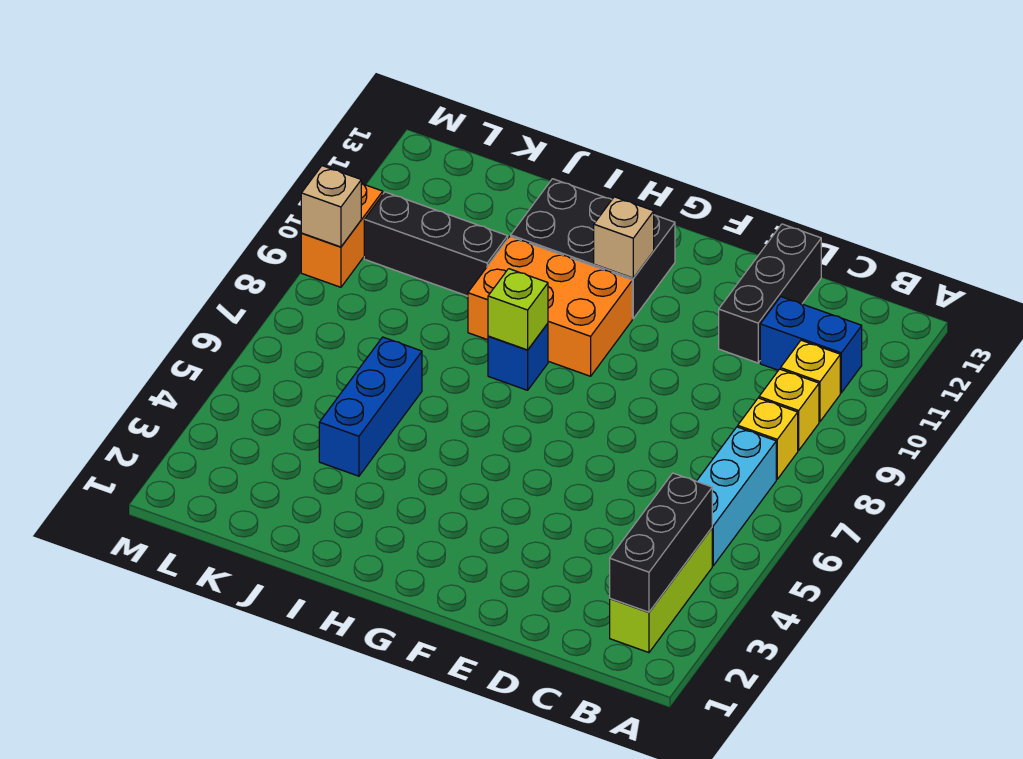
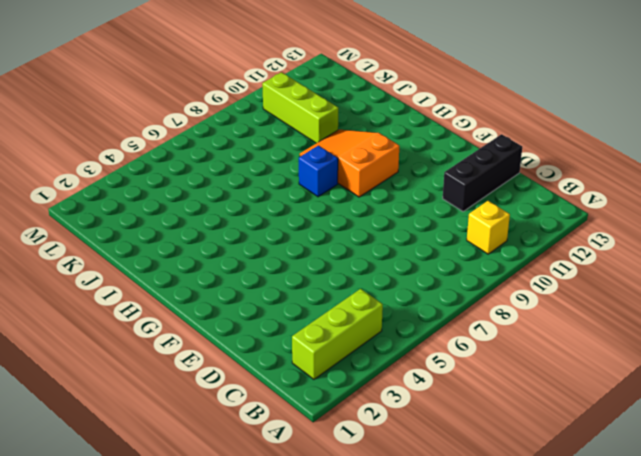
orange 2x3 slope [300,129,399,197] -> orange 2x3 brick [468,237,632,376]
lime 1x3 brick [262,72,338,143] -> black 1x3 brick [364,192,508,296]
none -> cyan 1x3 brick [697,427,776,566]
none -> yellow 1x1 brick [738,398,798,479]
none -> yellow 1x1 brick [759,369,819,450]

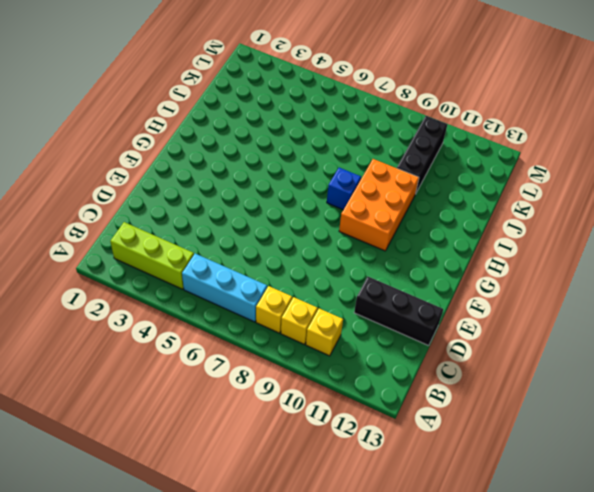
none -> blue 1x2 brick [760,297,862,393]
none -> black 2x3 brick [511,179,675,318]
none -> blue 1x3 brick [319,337,422,476]

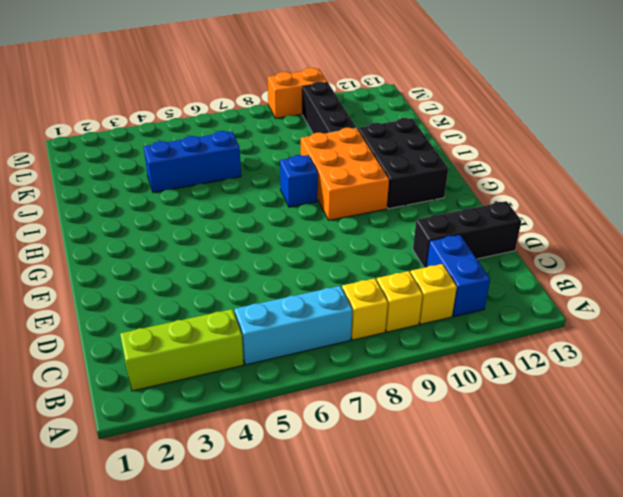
none -> black 1x3 brick [610,473,712,612]
none -> tan 1x1 brick [594,197,654,278]
none -> lime 1x1 brick [488,269,548,350]

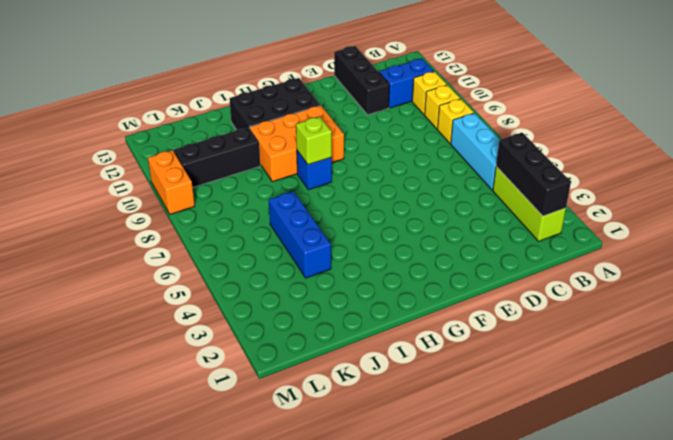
none -> tan 1x1 brick [594,197,654,278]
none -> tan 1x1 brick [301,166,361,247]

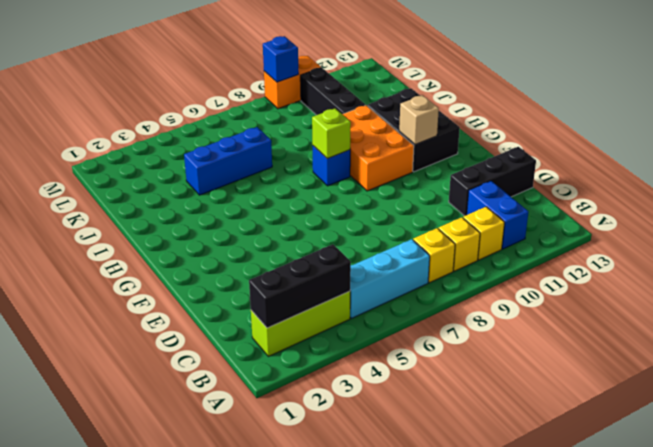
blue 1x1 brick [263,36,299,82] -> tan 1x1 brick [301,166,361,247]

